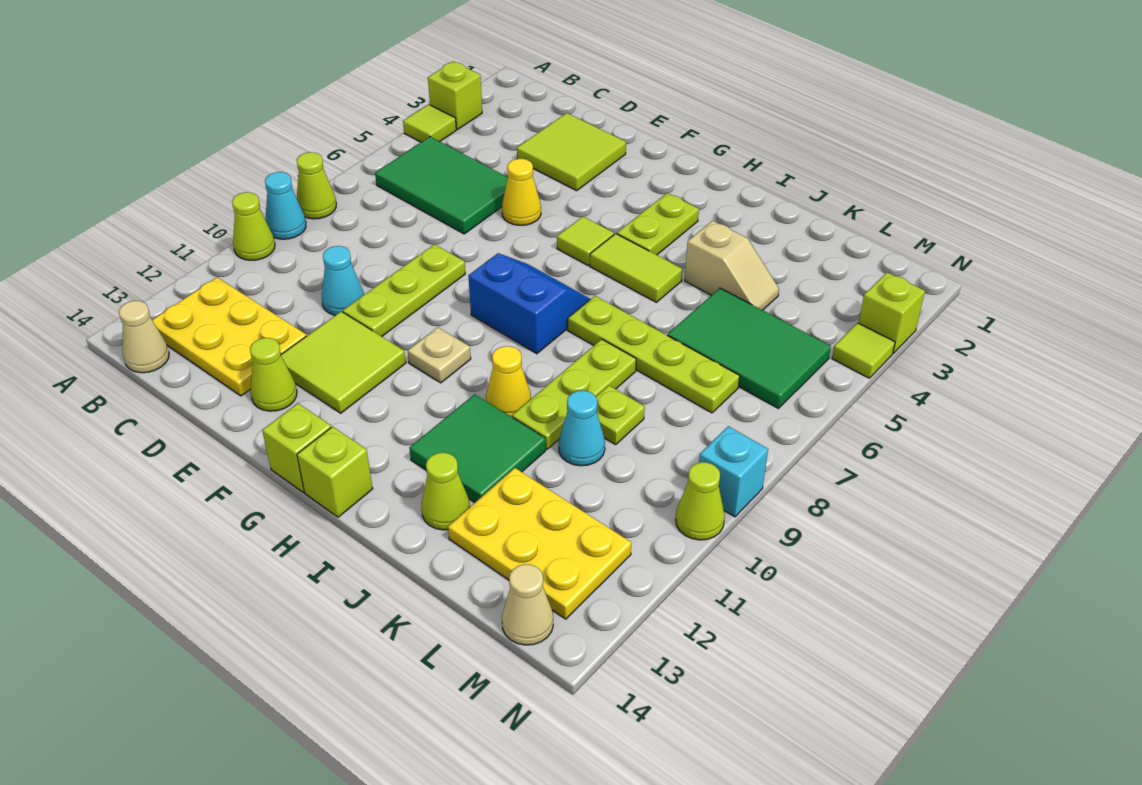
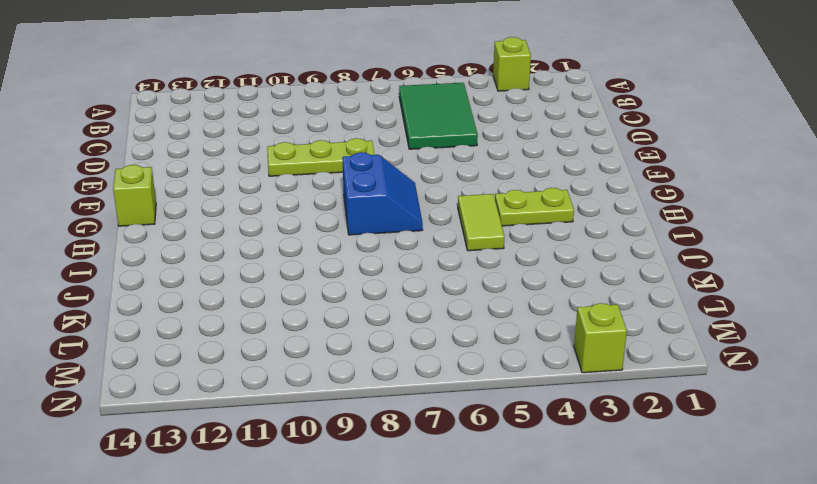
none -> lime 1x1 tile [403,104,456,142]
none -> lime 1x1 cone [297,152,336,219]
none -> cyan 1x1 cone [265,172,306,239]
none -> lime 1x1 cone [232,192,275,260]

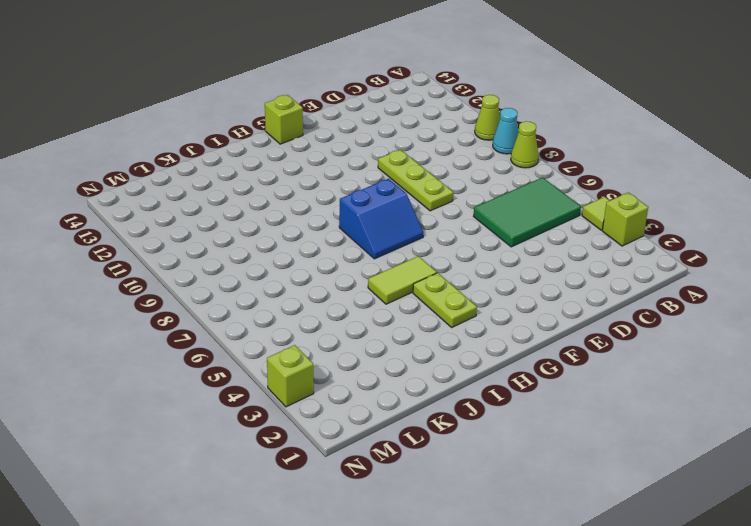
none -> yellow 2x3 plate [152,277,307,396]
none -> tan 1x1 cone [119,301,169,373]
none -> lime 2x2 tile [517,113,626,191]
none -> cyan 1x1 cone [322,246,364,315]

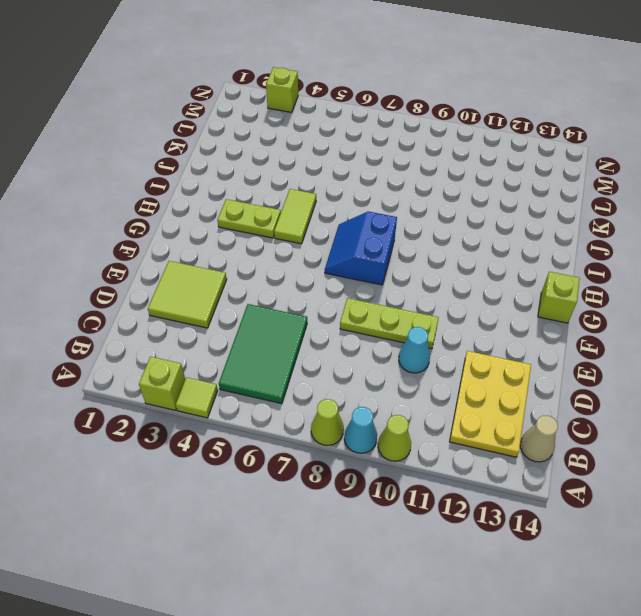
none -> yellow 1x1 cone [502,159,541,225]
none -> lime 2x2 tile [281,312,406,413]
none -> lime 1x1 cone [250,338,297,411]
none -> lime 1x1 tile [557,216,614,265]

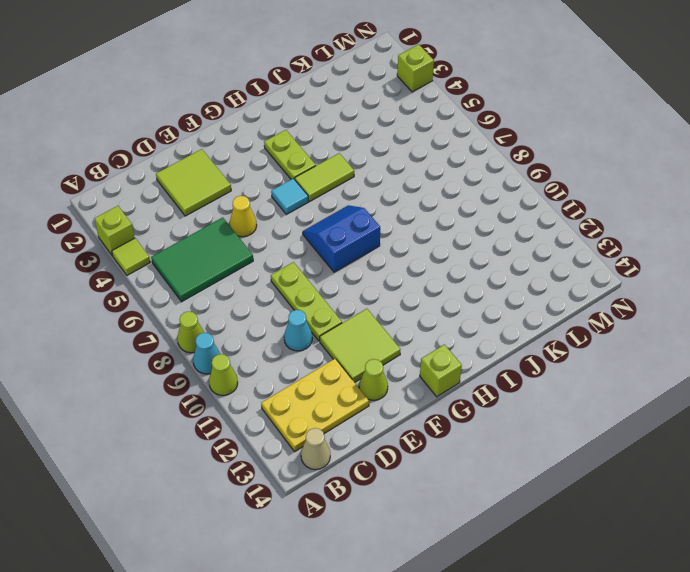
cyan 1x1 tile [271,178,309,214] -> lime 1x1 tile [557,216,614,265]
none -> tan 1x1 plate [408,327,471,383]
none -> lime 1x1 brick [297,427,373,517]
none -> lime 1x4 plate [568,296,740,413]
none -> yellow 1x1 cone [486,346,531,417]

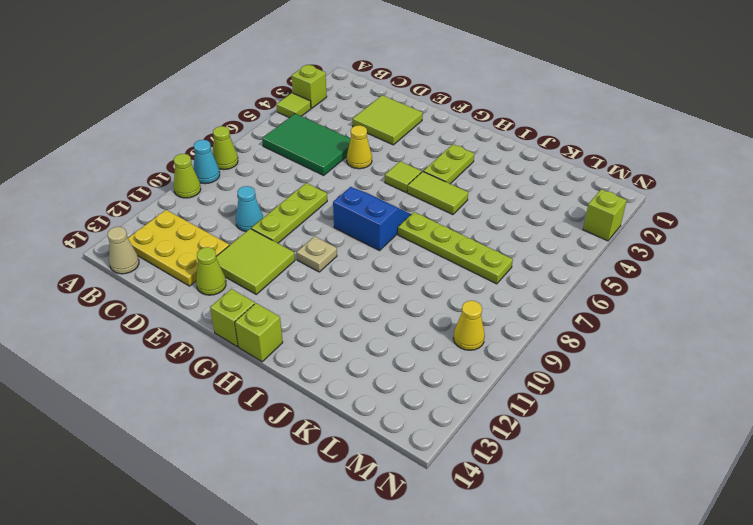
yellow 1x1 cone [453,301,485,350] -> yellow 1x1 cone moved to [486,346,531,417]
none -> green 2x2 tile [410,394,546,502]
none -> tan 1x2 slope [685,221,779,310]
none -> lime 1x3 plate [512,339,636,449]
none -> lime 1x1 cone [422,453,470,530]

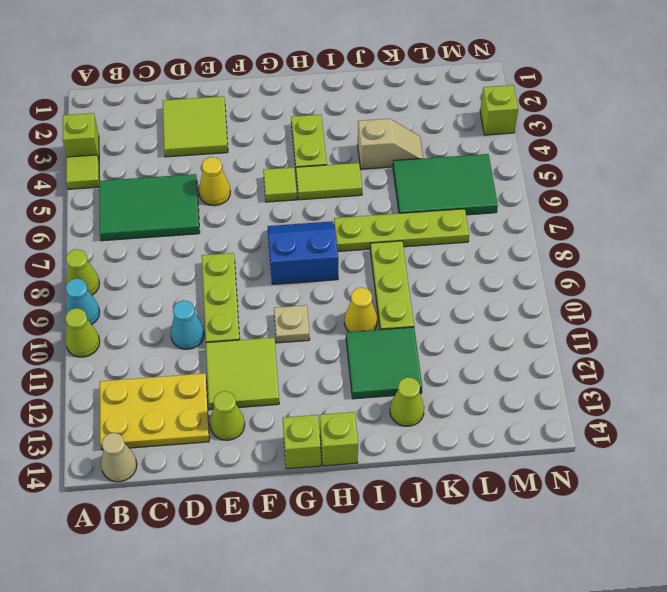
none -> lime 1x1 plate [596,386,645,445]
none -> cyan 1x1 cone [559,391,605,466]
none -> yellow 2x3 plate [448,468,631,619]
none -> tan 1x1 cone [502,564,553,645]

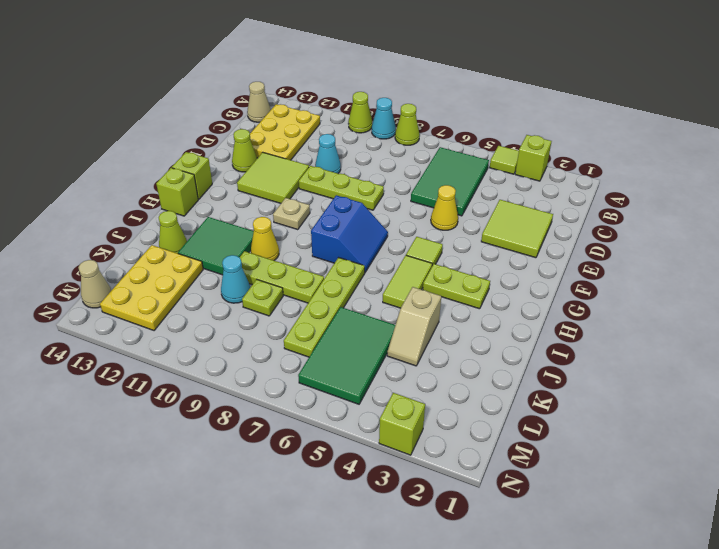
none -> lime 1x1 tile [832,323,895,378]
none -> cyan 1x1 brick [699,426,768,517]
none -> lime 1x1 cone [675,462,725,540]

